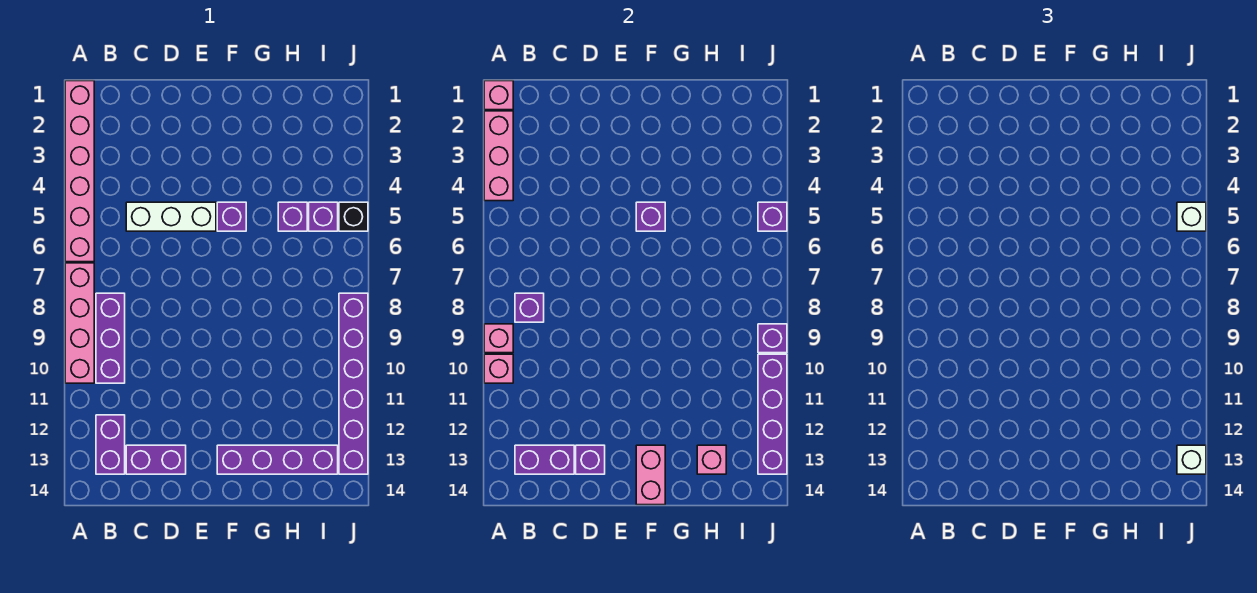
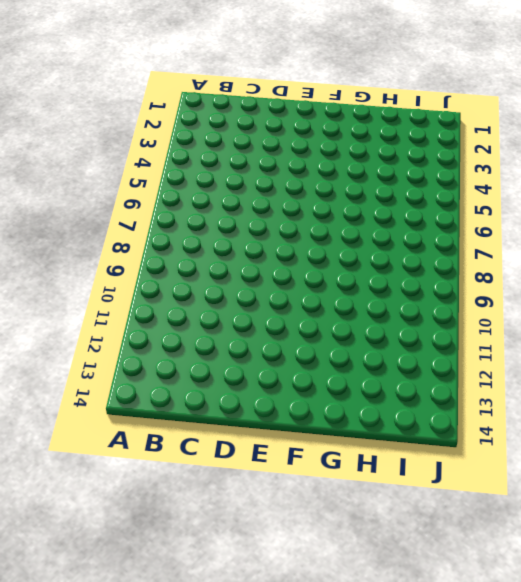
none -> pink 1x6 brick [65,81,94,262]
none -> pink 1x4 brick [65,263,94,383]
none -> purple 1x3 brick [96,293,125,383]

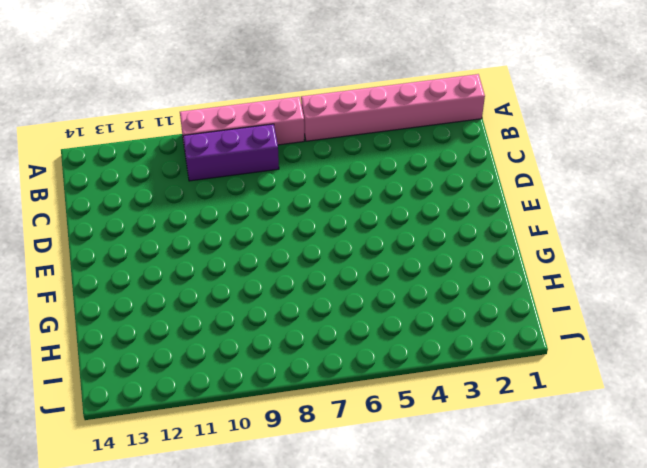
none -> purple 1x2 brick [96,415,125,474]
none -> white 1x3 brick [126,202,216,231]
none -> purple 1x2 brick [126,445,186,474]

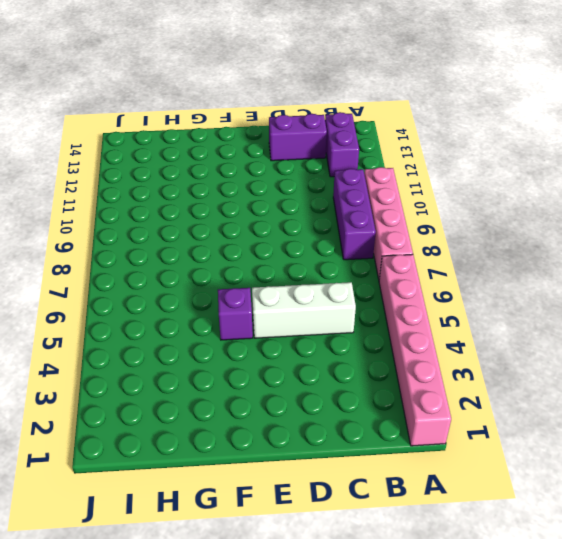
none -> purple 1x4 brick [217,445,338,474]
none -> purple 1x1 brick [278,202,307,231]
none -> purple 1x1 brick [309,202,338,231]

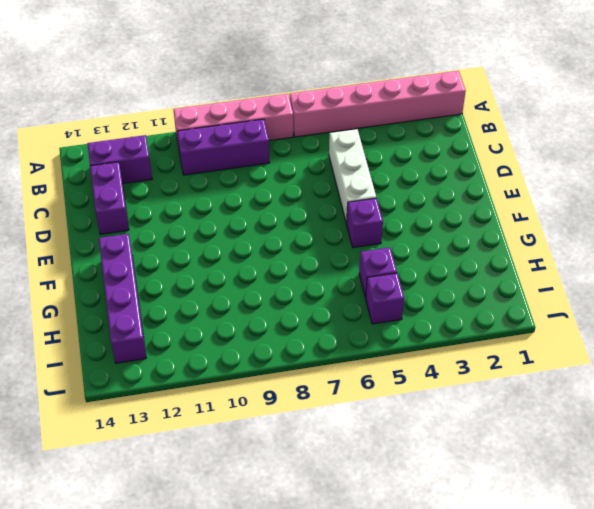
none -> black 1x1 brick [339,202,368,231]
none -> purple 1x6 brick [339,293,368,474]
none -> pink 1x1 brick [484,81,513,110]

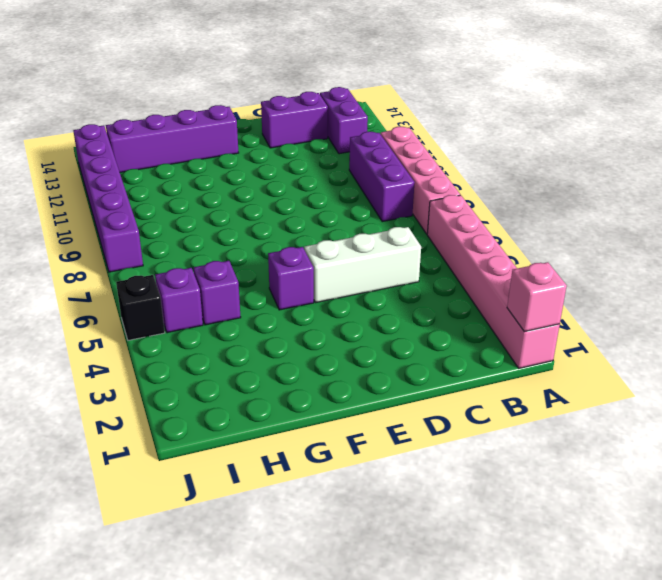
none -> pink 1x3 brick [484,111,513,201]
none -> pink 1x1 brick [484,324,513,353]
none -> pink 1x1 brick [484,354,513,383]

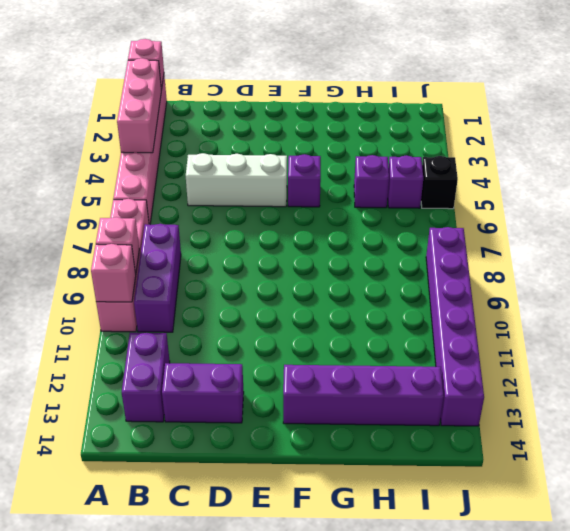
none -> purple 1x1 brick [515,293,544,322]
none -> purple 1x2 brick [515,445,574,474]
none -> purple 1x1 brick [576,445,605,474]

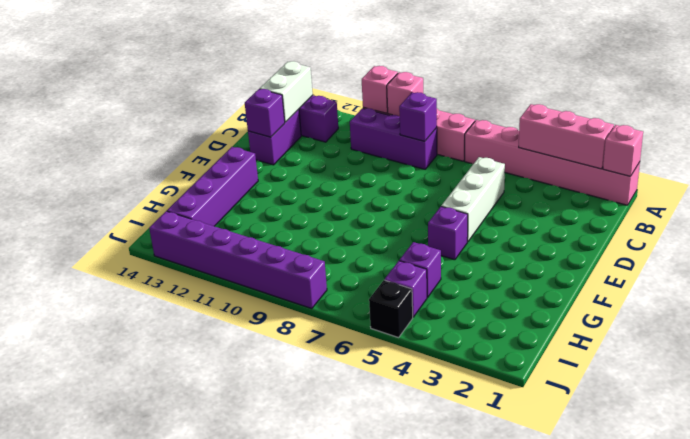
white 1x2 brick [260,61,313,122] -> purple 1x2 brick [515,445,574,474]
none -> purple 1x1 brick [636,202,665,231]
none -> pink 1x2 brick [636,445,665,505]
none -> pink 1x1 brick [697,445,726,474]

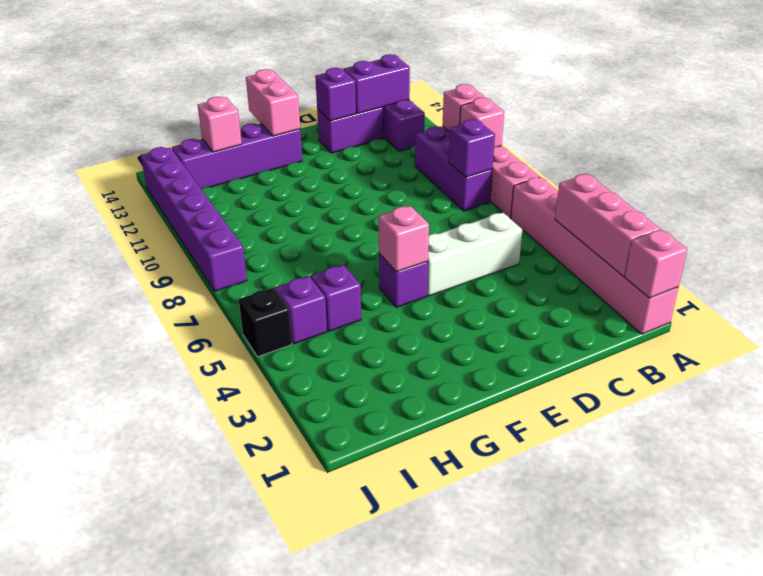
pink 1x1 brick [379,206,429,272] -> purple 1x1 brick [636,202,665,231]
none -> purple 1x1 brick [758,202,787,231]
none -> purple 1x1 brick [758,324,787,353]
none -> purple 1x4 brick [758,354,787,474]

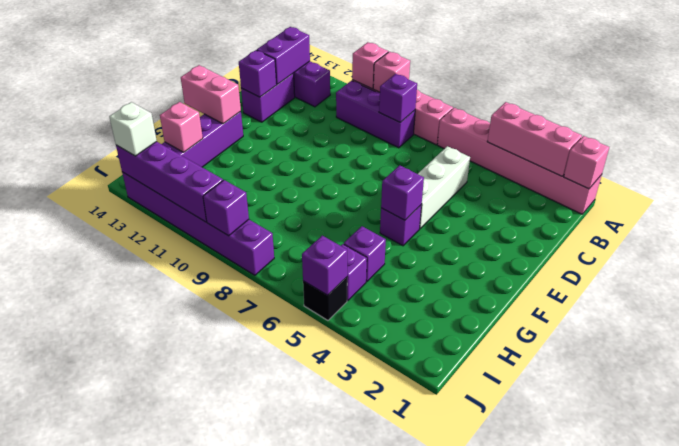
none -> white 1x1 brick [1177,202,1206,231]

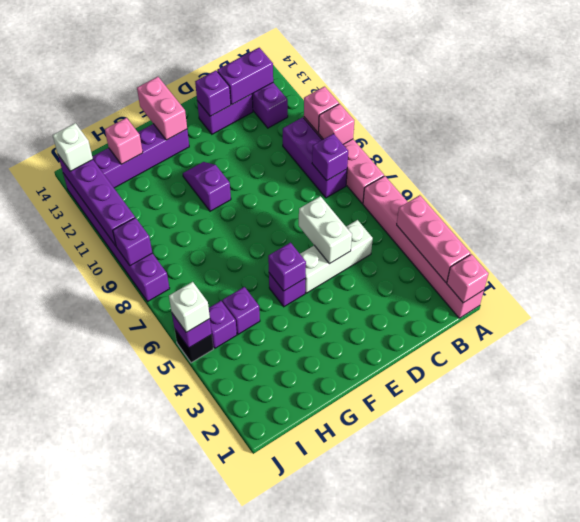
white 1x2 brick [299,196,352,264] -> none
purple 1x2 slope [183,162,231,211] -> none

